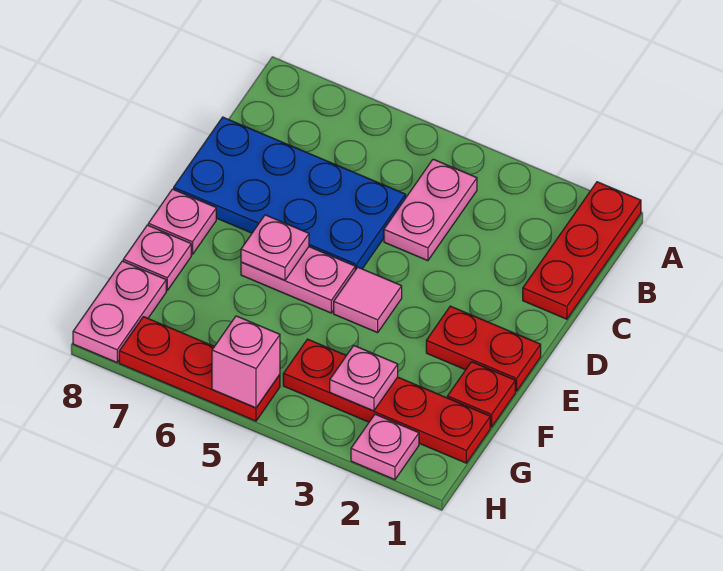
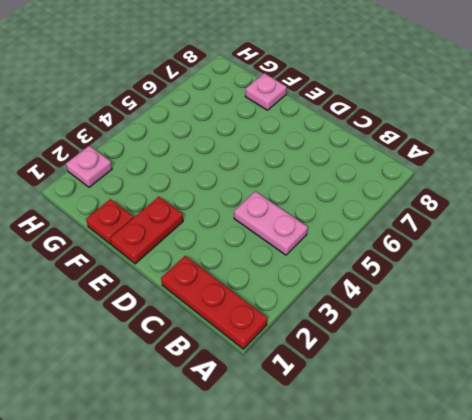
none -> blue 2x4 plate [174,117,406,270]
none -> pink 1x1 tile [334,267,402,333]
none -> pink 1x2 plate [241,247,355,313]

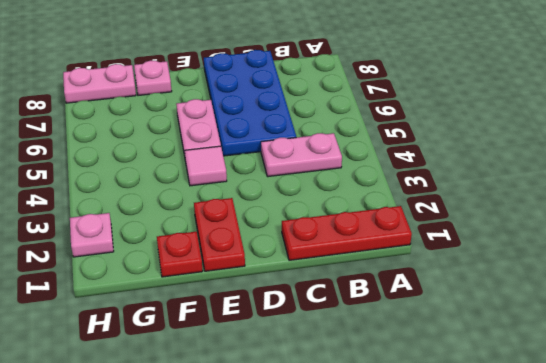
none -> pink 1x1 plate [148,189,216,255]
none -> red 1x4 plate [283,339,490,463]
none -> red 1x3 plate [119,317,280,421]

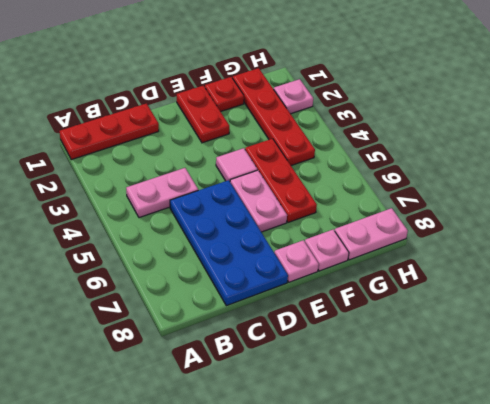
red 1x3 plate [245,139,317,222] -> red 1x3 plate moved to [119,317,280,421]
none -> pink 1x1 plate [241,215,309,280]
none -> pink 1x1 plate [330,346,398,411]
none -> pink 1x1 brick [212,316,280,408]

